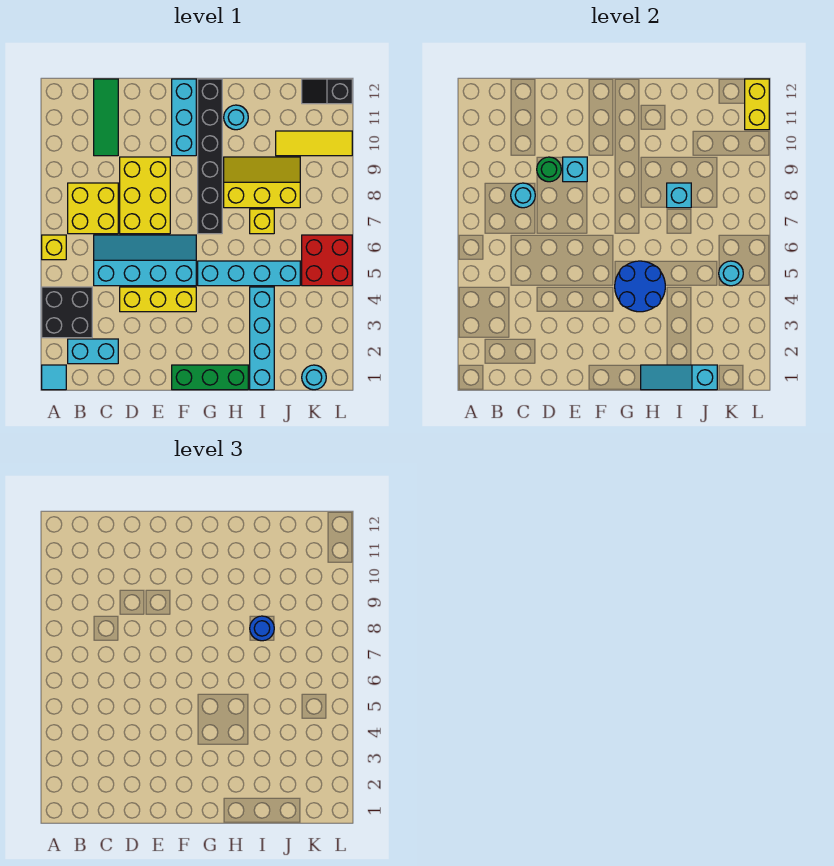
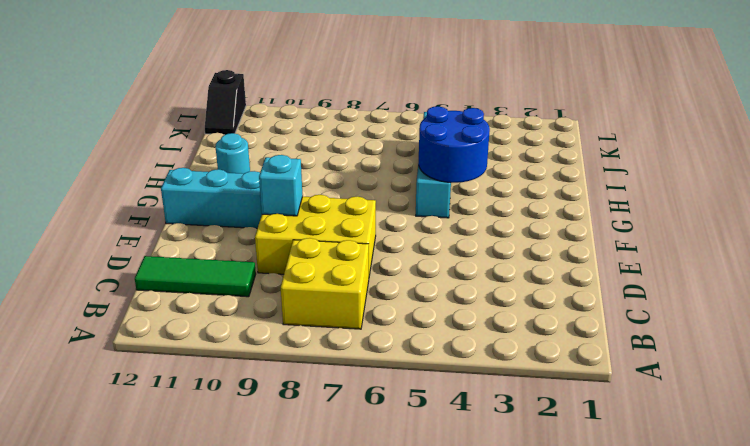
none -> cyan 1x1 tile [42,365,66,390]
none -> black 2x2 brick [42,287,92,338]
none -> yellow 1x1 brick [42,235,66,260]
none -> cyan 1x2 brick [68,339,118,364]

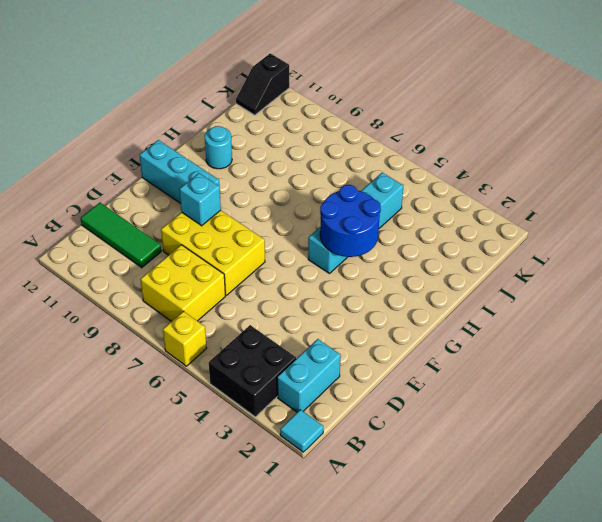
none -> cyan 2x4 slope [94,235,196,286]
none -> yellow 1x3 brick [120,287,196,312]
none -> green 1x3 brick [172,365,248,390]
none -> black 1x6 brick [198,79,222,234]

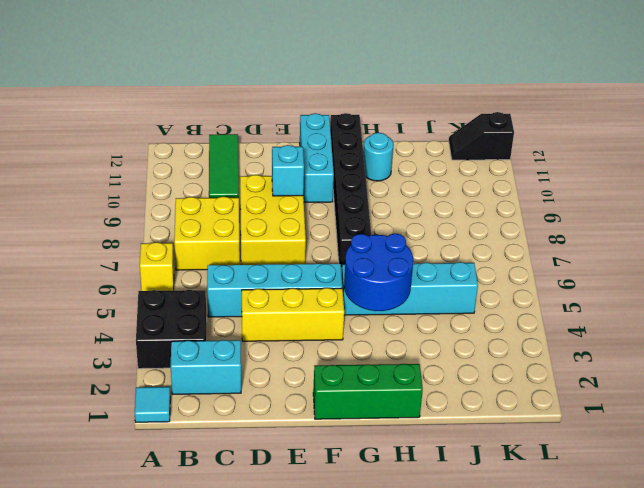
none -> yellow 2x3 slope [224,157,300,208]
none -> cyan 1x4 brick [250,287,274,390]
none -> yellow 1x1 brick [250,209,274,234]
none -> yellow 1x3 tile [276,131,352,156]

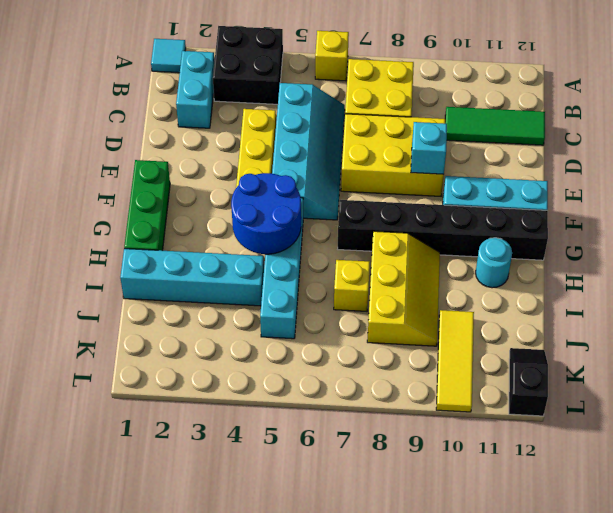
none -> cyan 1x1 round brick [302,365,326,390]
none -> red 2x2 brick [302,235,352,286]
none -> cyan 1x1 round brick [511,183,535,208]
none -> green 1x1 round brick [537,157,561,182]

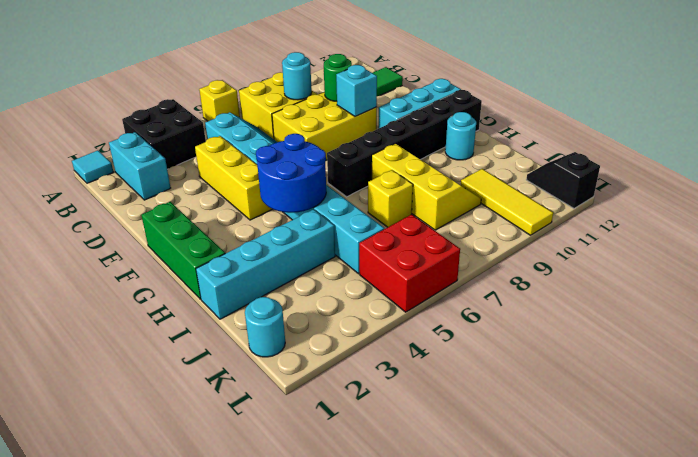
none -> cyan 1x3 slope [641,365,717,390]
none -> cyan 1x1 brick [667,183,691,208]
none -> cyan 1x1 round brick [719,261,743,286]
none -> yellow 1x2 brick [745,79,769,130]

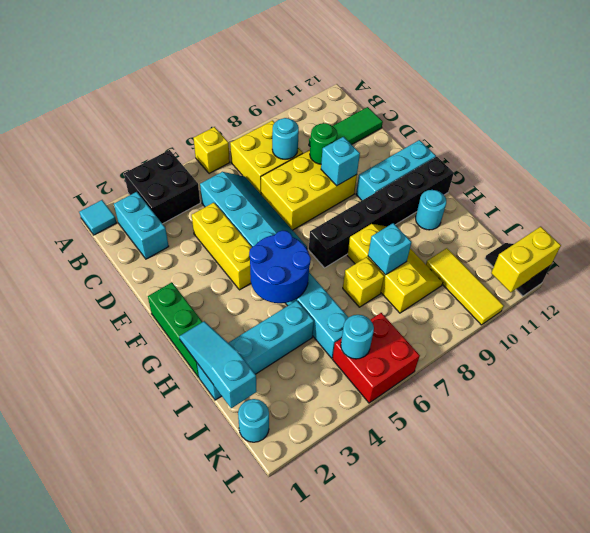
none -> blue 1x1 round brick [250,616,274,641]

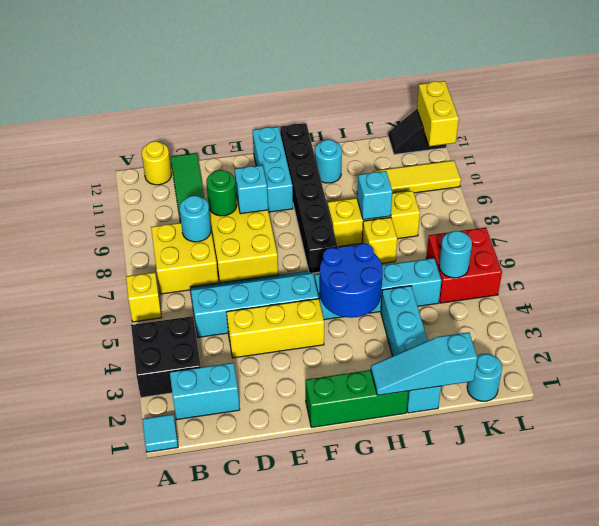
yellow 1x1 round brick [142,141,171,185] -> none
none -> blue 1x1 round brick [250,616,274,641]

